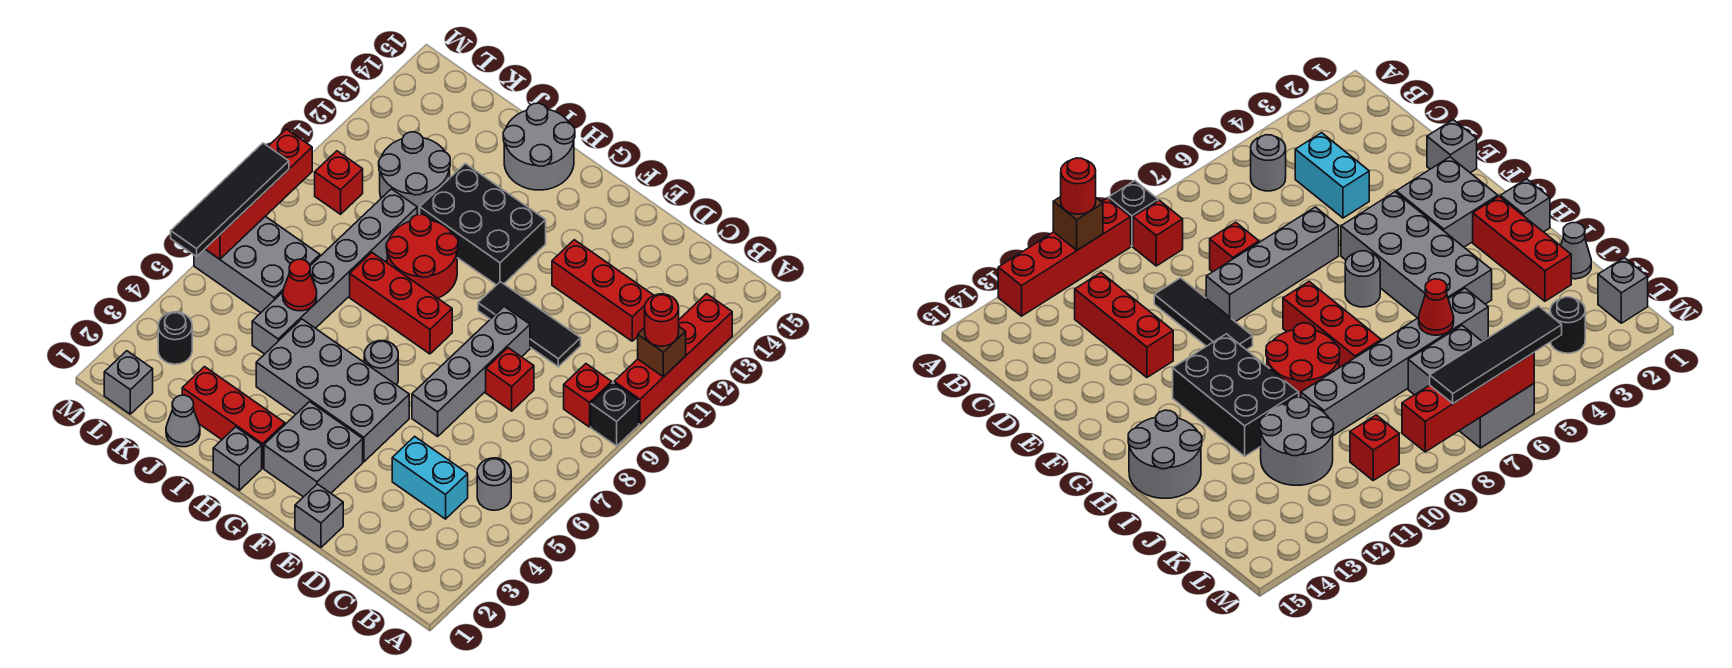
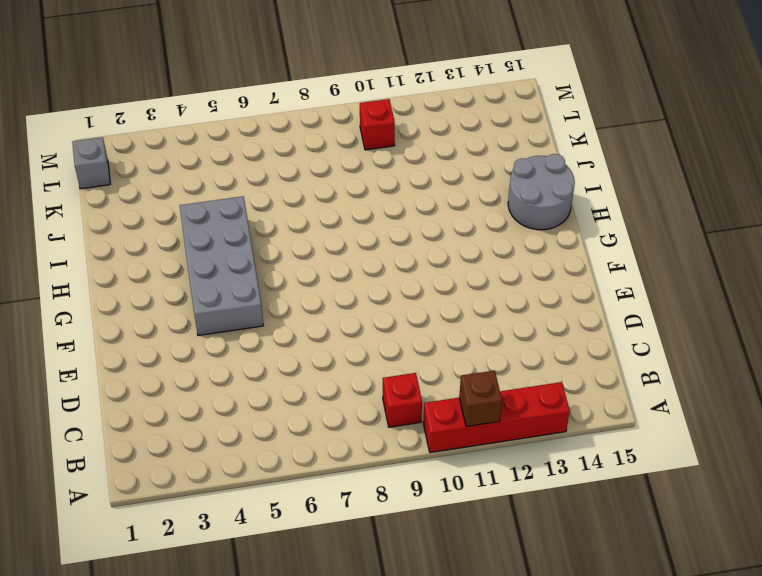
none -> black 1x1 brick [591,383,639,446]
none -> grey 1x1 round brick [477,458,511,510]
none -> cyan 1x2 brick [392,436,468,519]
none -> red 1x3 brick [552,240,654,341]

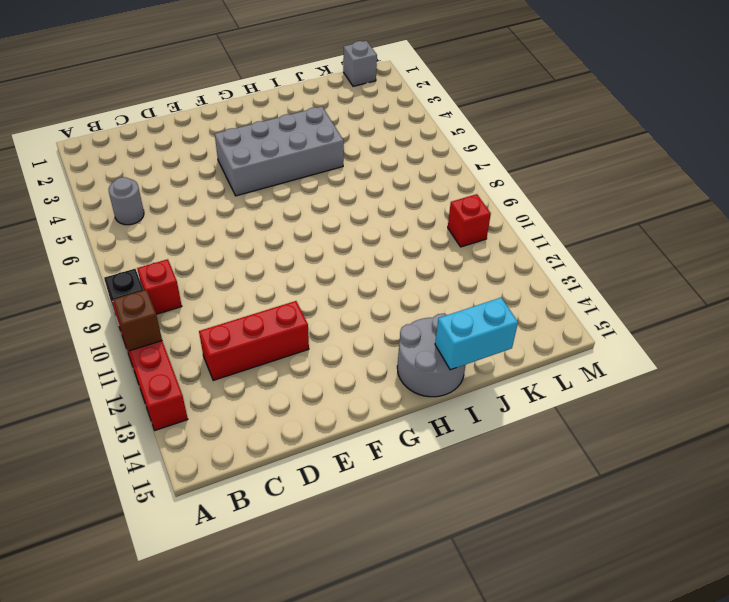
cyan 1x2 brick [435,298,518,370] -> cyan 1x2 brick moved to [392,436,468,519]
none -> red 1x1 brick [486,348,534,411]
none -> black 1x3 tile [478,282,581,367]
none -> grey 1x1 brick [295,484,343,547]
none -> grey 1x4 brick [412,306,530,436]

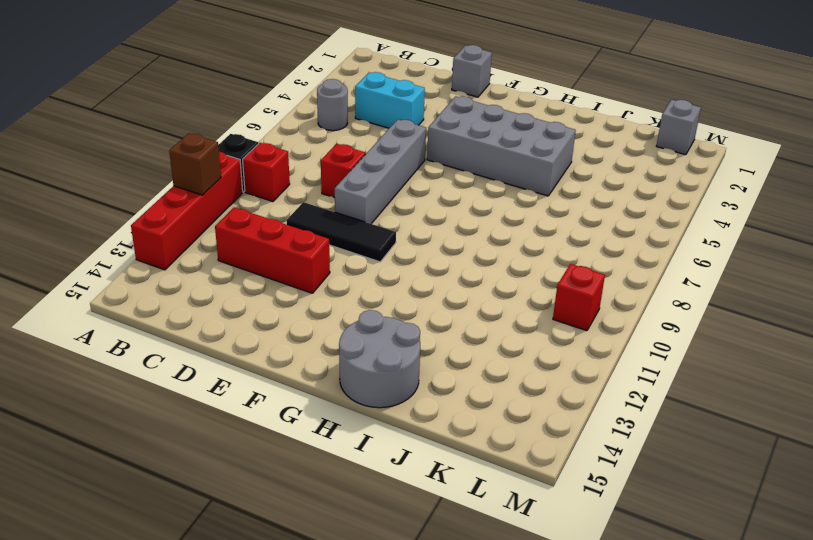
none -> grey 2x2 brick [264,402,363,497]
none -> grey 1x1 round brick [364,341,398,385]
none -> red 1x3 brick [350,253,452,354]
none -> black 2x3 brick [420,164,546,285]

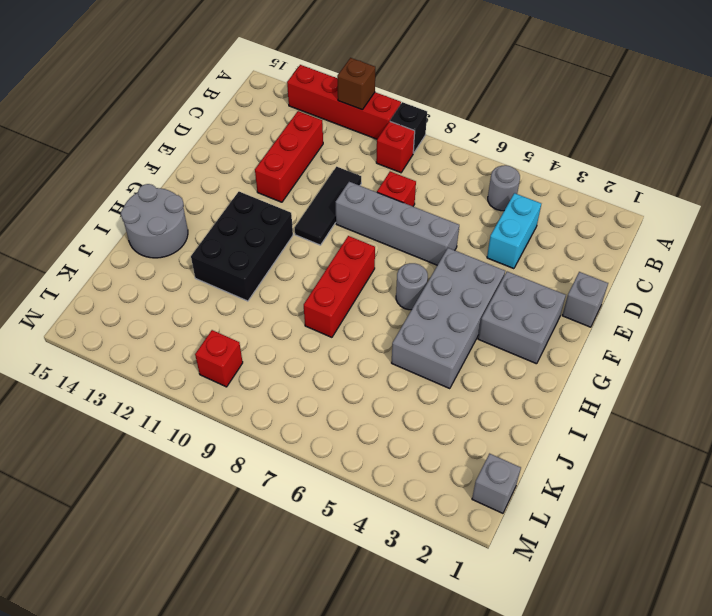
none -> grey 1x1 brick [213,427,262,490]
none -> red 1x3 brick [182,367,285,468]
none -> red 2x2 round brick [386,214,458,298]
none -> grey 1x1 cone [166,395,200,447]

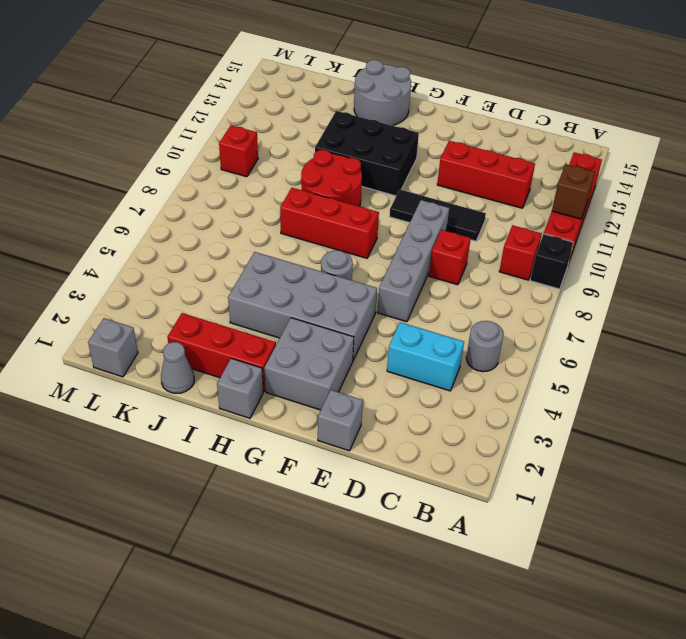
none -> grey 1x6 brick [252,189,417,354]
none -> grey 2x2 round brick [379,132,450,215]
none -> grey 2x3 brick [194,216,320,313]
none -> black 1x1 round brick [158,312,192,364]

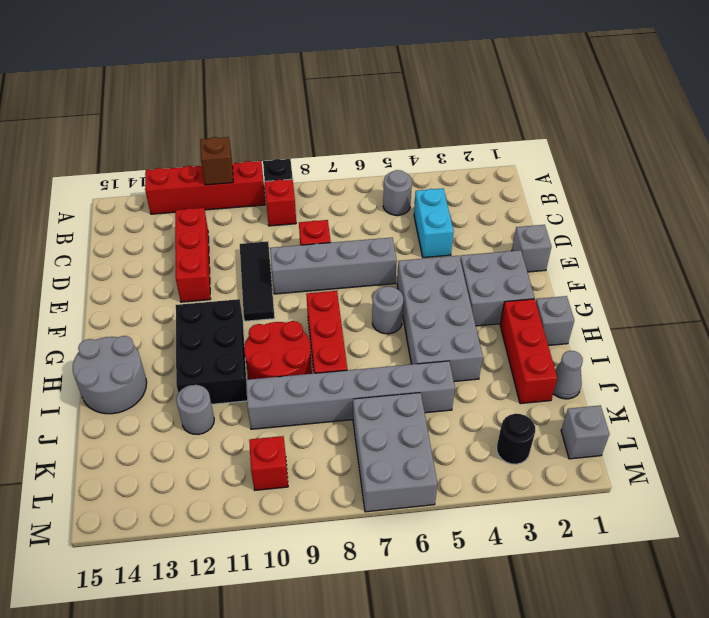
grey 1x1 round brick [176,385,214,435] -> grey 2x2 round brick [379,132,450,215]
none -> red 1x1 cone [283,259,317,311]
none -> red 1x4 brick [205,129,312,259]
none -> red 1x1 round brick [645,294,679,346]
none -> black 1x4 tile [171,143,289,256]

